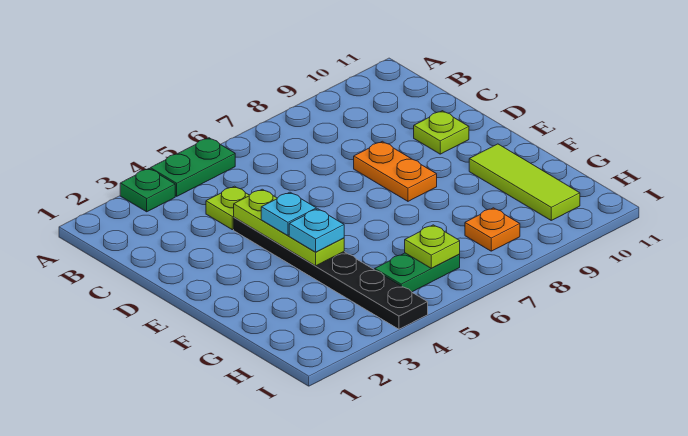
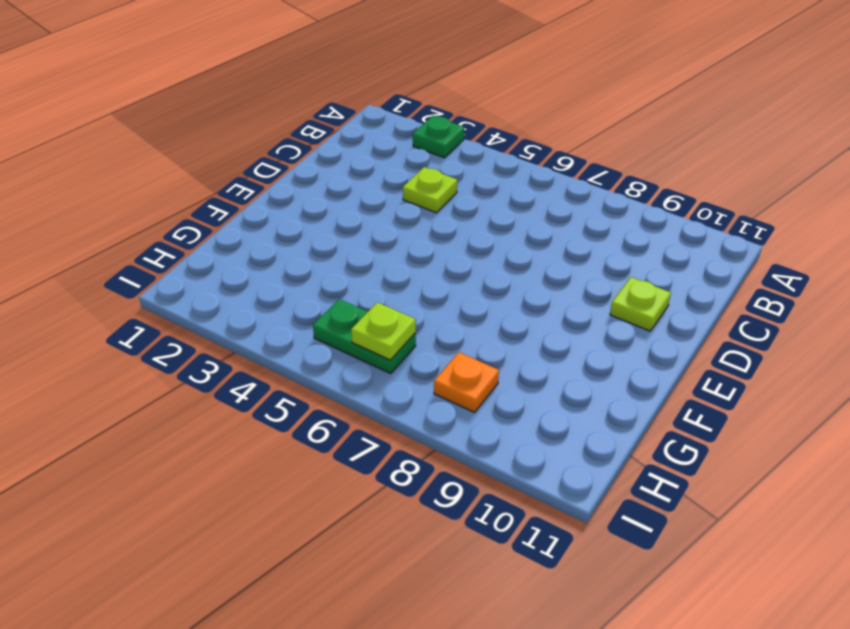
none -> green 1x2 plate [150,138,235,196]
none -> black 1x6 plate [234,217,428,329]
none -> orange 1x2 plate [354,141,437,201]

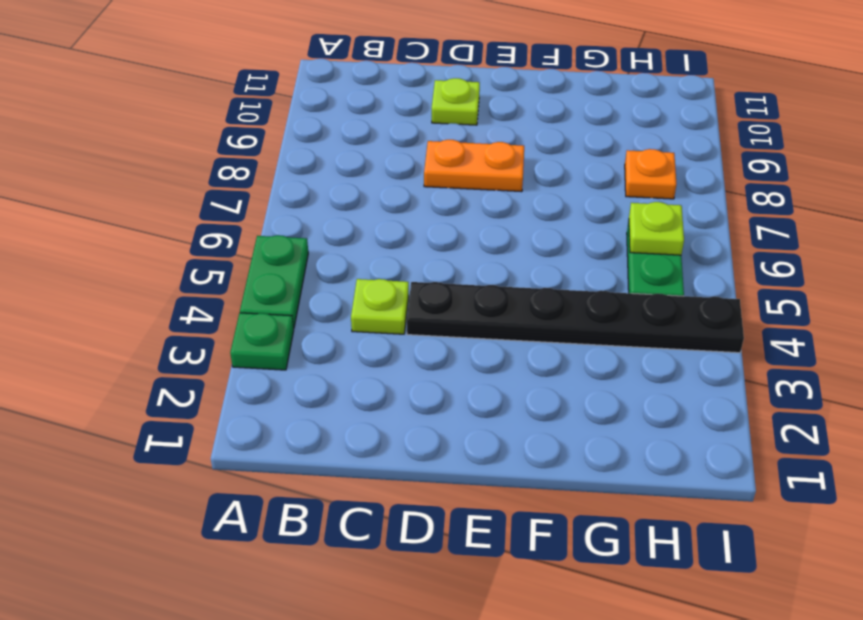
none -> lime 1x3 tile [469,144,580,220]
none -> lime 1x3 plate [234,189,344,266]
none -> cyan 1x1 plate [261,192,316,236]

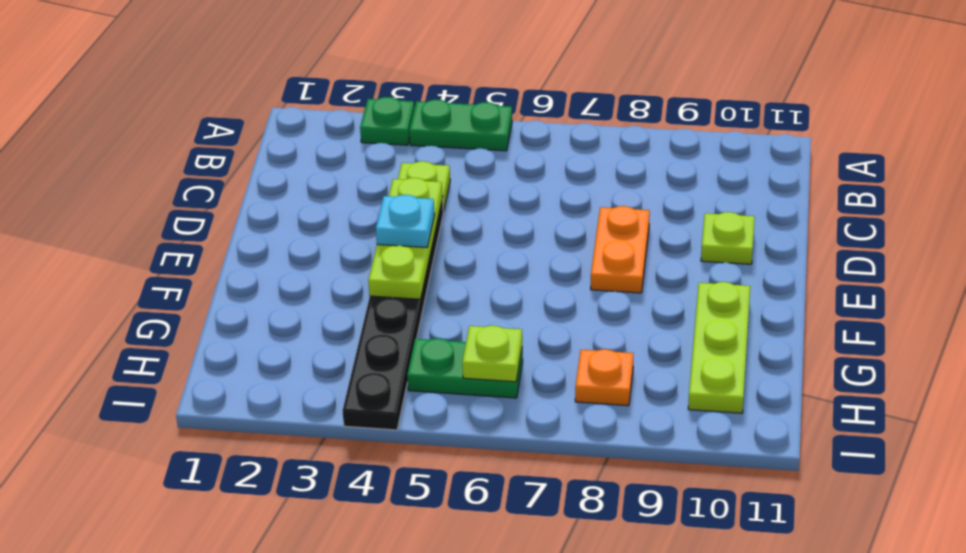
lime 1x3 plate [688,282,750,413] -> lime 1x3 tile [469,144,580,220]
none -> cyan 1x1 plate [289,209,344,252]

